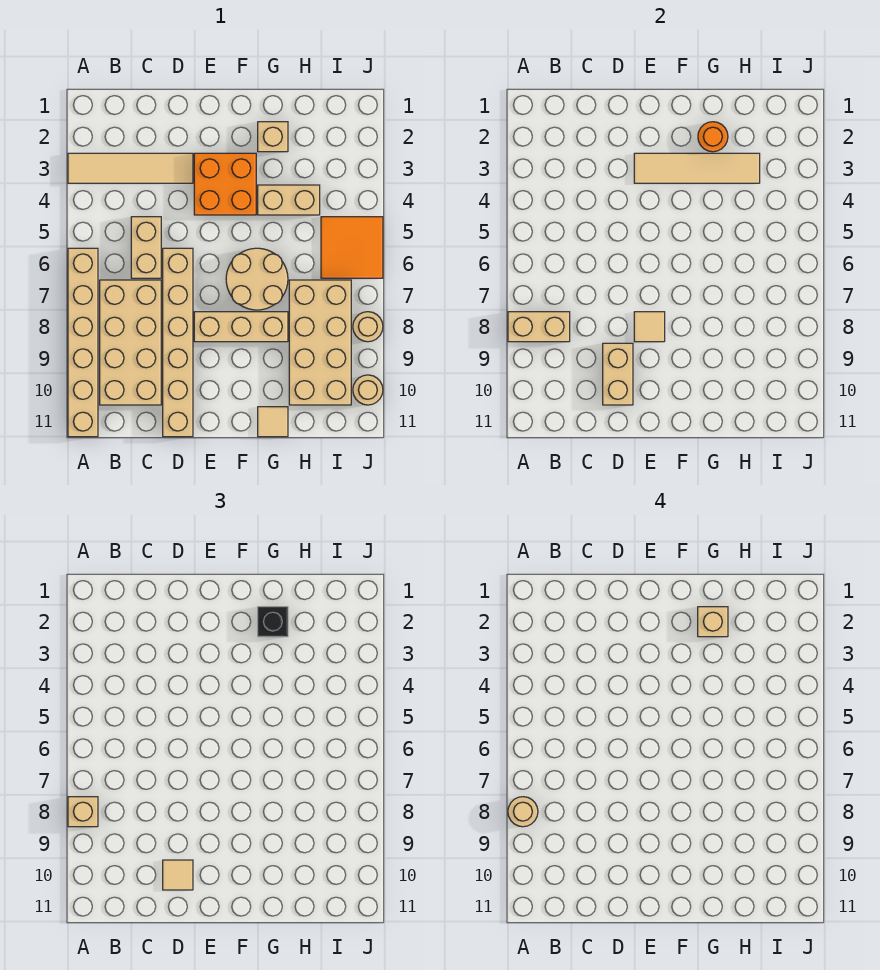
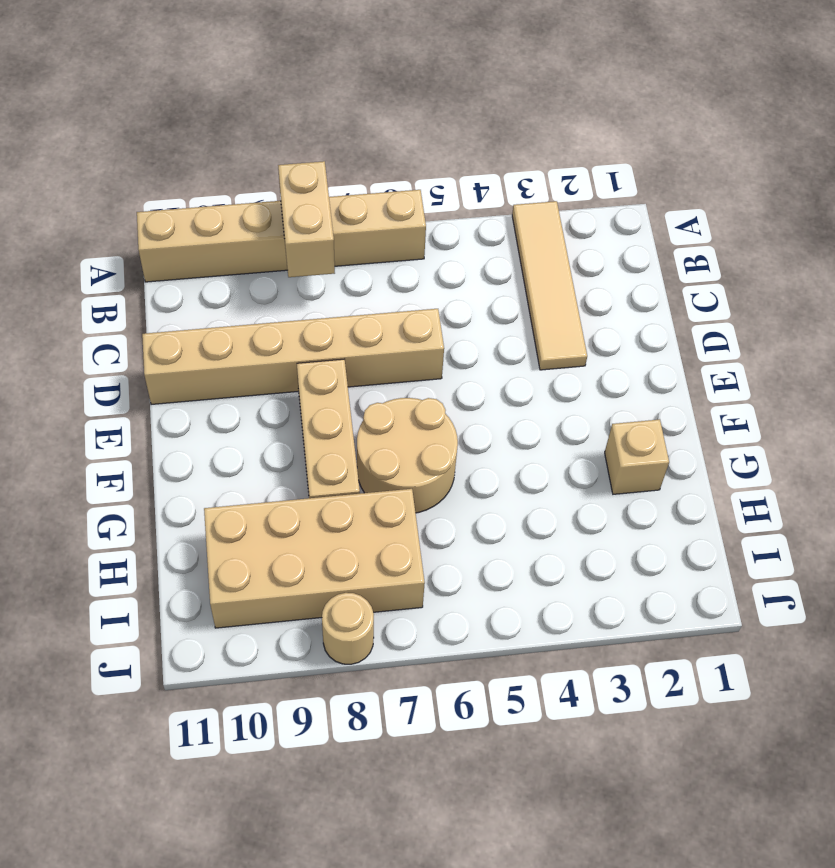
none -> tan 2x4 brick [100,280,161,405]
none -> tan 1x2 brick [131,217,161,278]
none -> orange 2x2 brick [194,153,256,215]

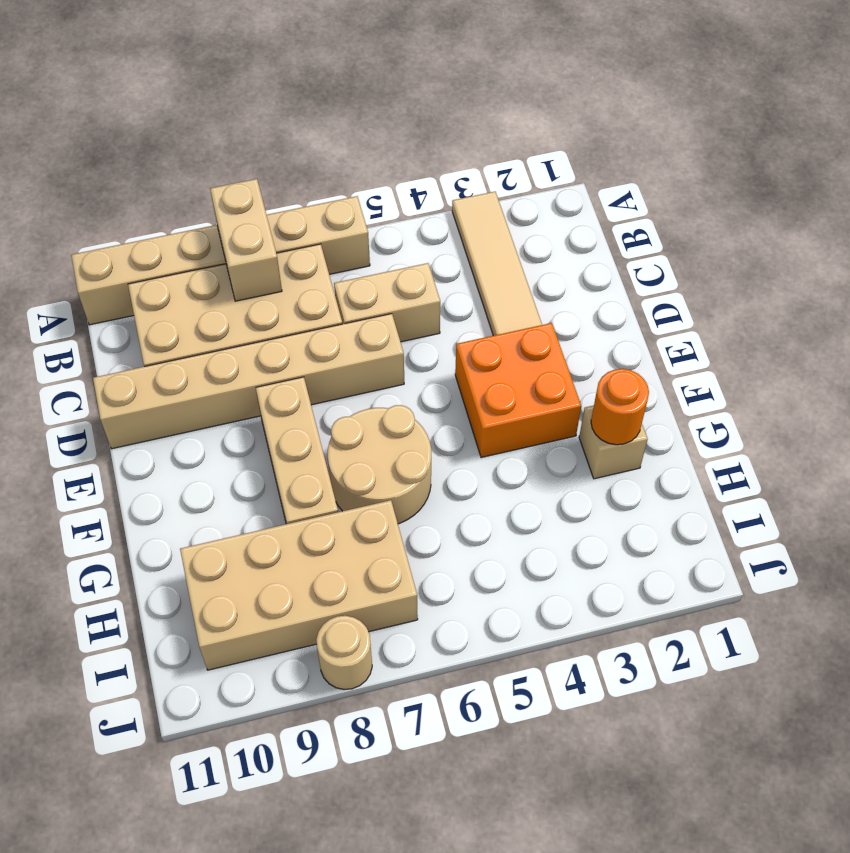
none -> tan 1x2 brick [258,185,320,215]
none -> tan 1x1 tile [258,407,288,437]
none -> orange 2x2 tile [321,217,383,278]

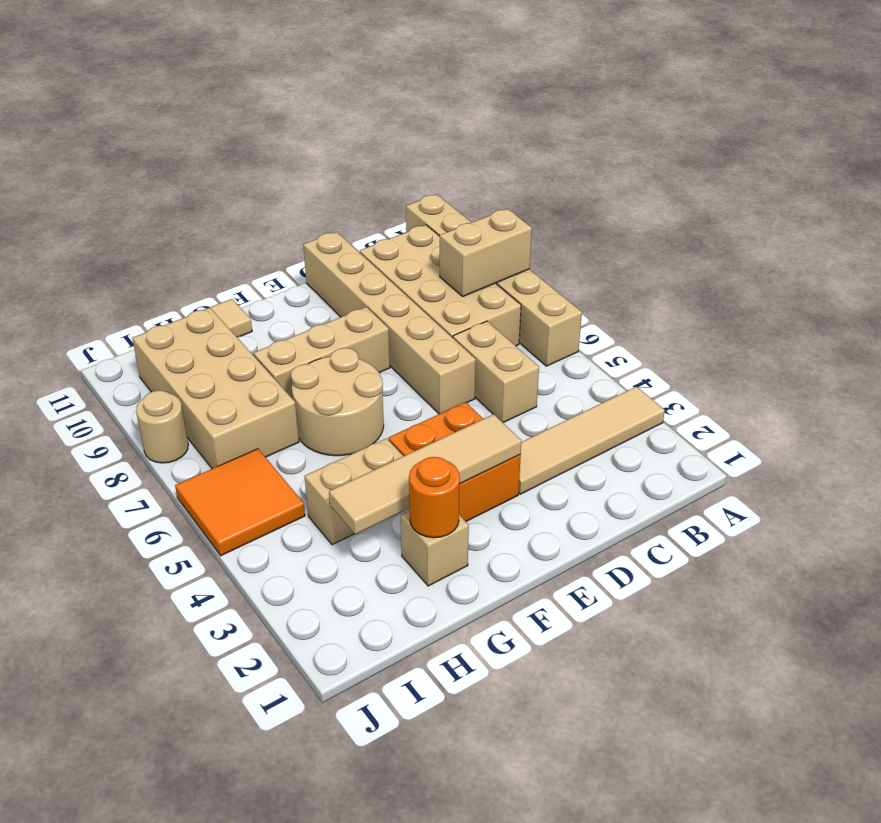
none -> tan 1x1 round brick [353,375,383,405]
none -> tan 1x2 brick [603,343,633,405]
none -> tan 1x1 tile [634,312,665,342]

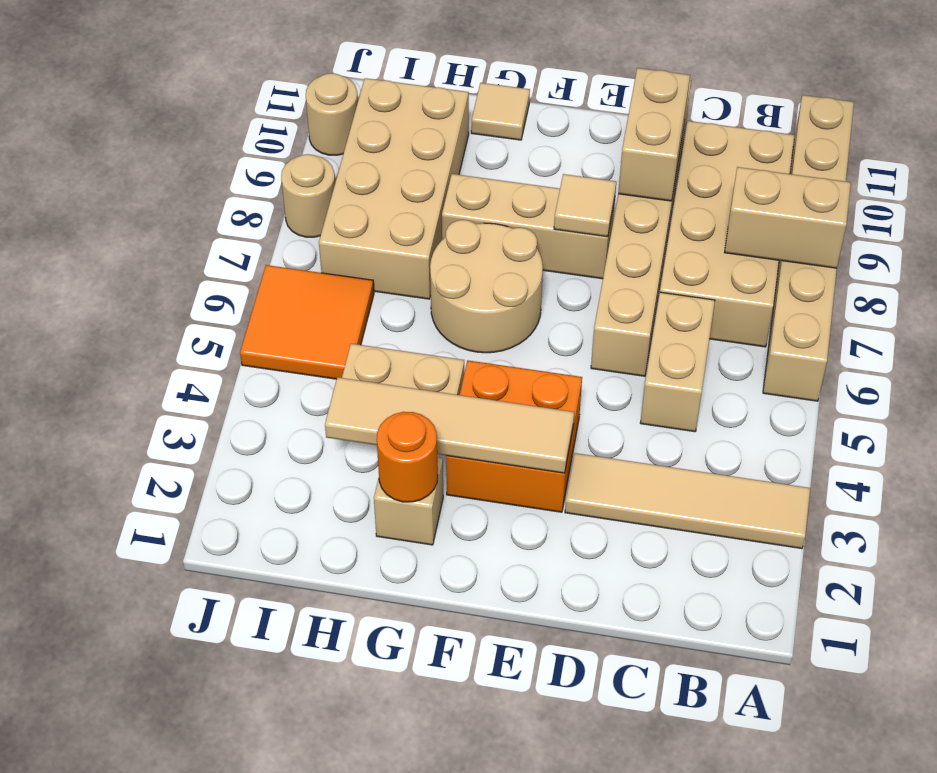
none -> tan 1x1 brick [68,797,98,827]
none -> tan 1x1 tile [163,860,193,890]
none -> black 1x1 brick [258,607,288,637]

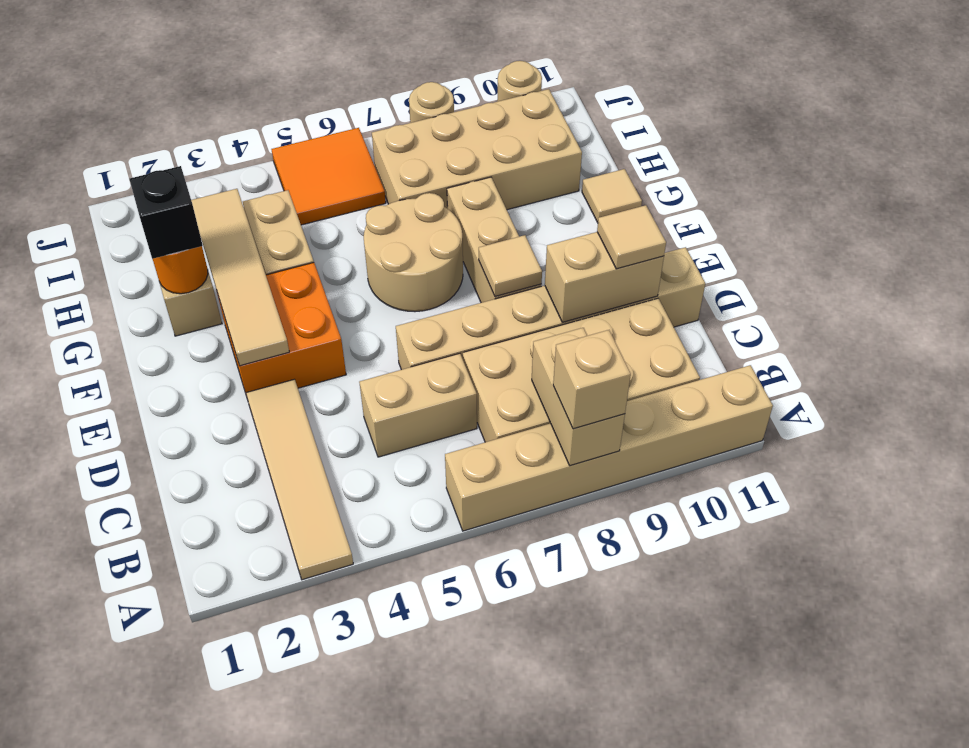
none -> tan 1x1 round brick [508,797,538,827]
none -> tan 1x1 brick [698,607,728,637]

